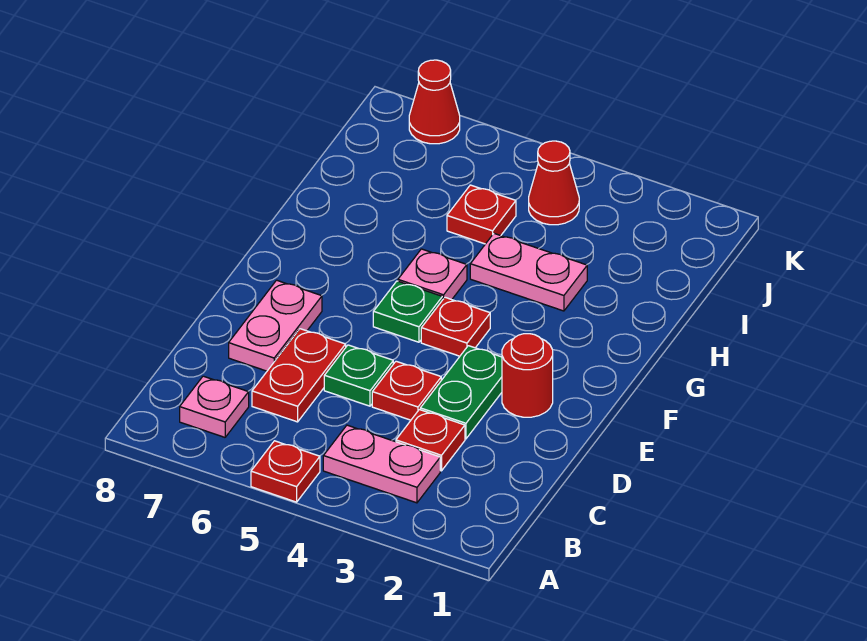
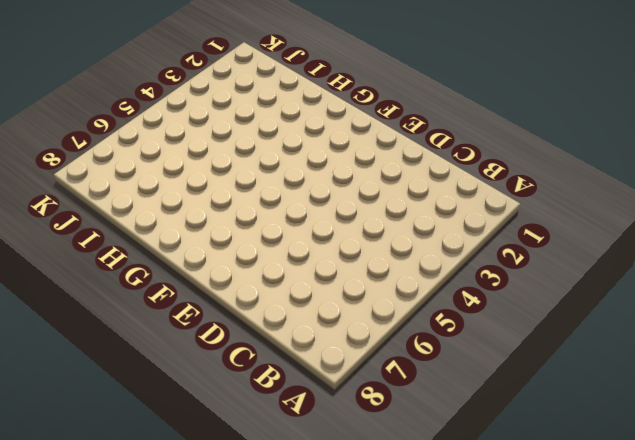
none -> red 1x1 plate [251,441,320,502]
none -> pink 1x2 plate [323,425,440,503]
none -> pink 1x1 plate [180,376,249,437]

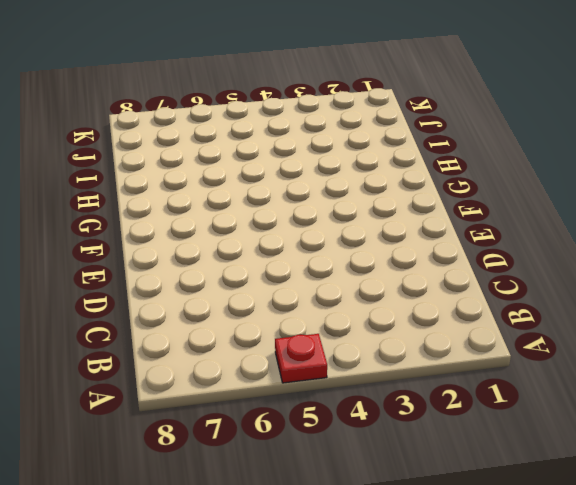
none -> pink 1x2 plate [323,425,440,503]
none -> pink 1x1 plate [180,376,249,437]
none -> red 1x1 plate [396,410,465,471]

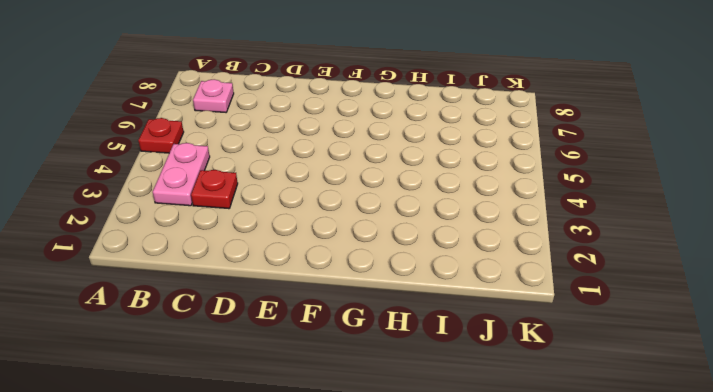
none -> red 1x2 plate [252,329,346,422]
none -> green 1x2 plate [420,346,502,439]
none -> red 1x1 plate [372,361,441,420]

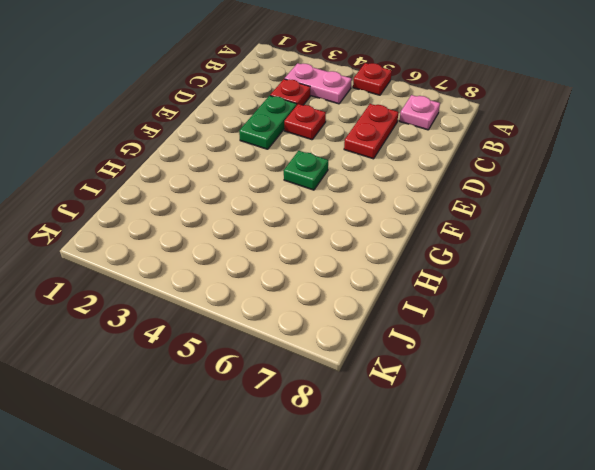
none -> green 1x1 plate [324,345,393,406]
none -> pink 1x2 plate [229,280,322,371]
none -> red 1x1 round brick [502,334,553,417]

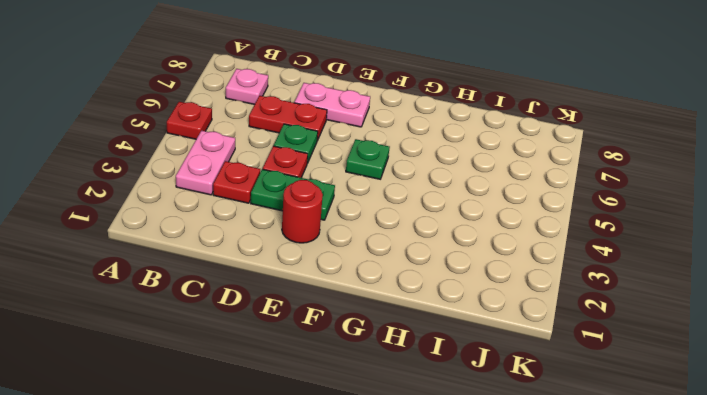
none -> red 1x1 plate [421,297,490,356]
none -> pink 1x1 plate [398,249,467,300]
none -> pink 1x2 plate [470,234,587,311]

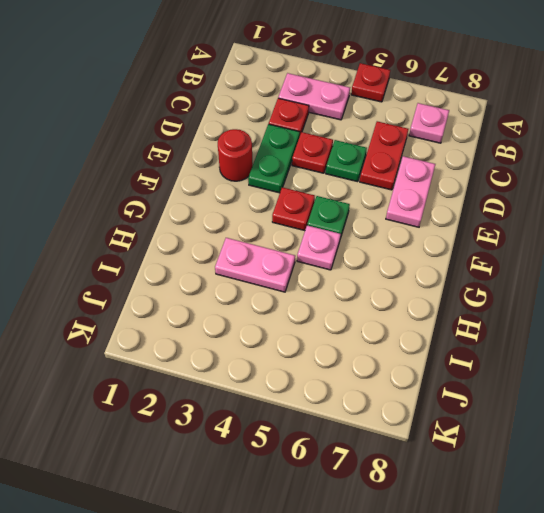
none -> red 1x1 plate [447,185,516,244]
none -> red 1x1 cone [529,141,579,225]
none -> red 1x1 cone [409,60,460,144]

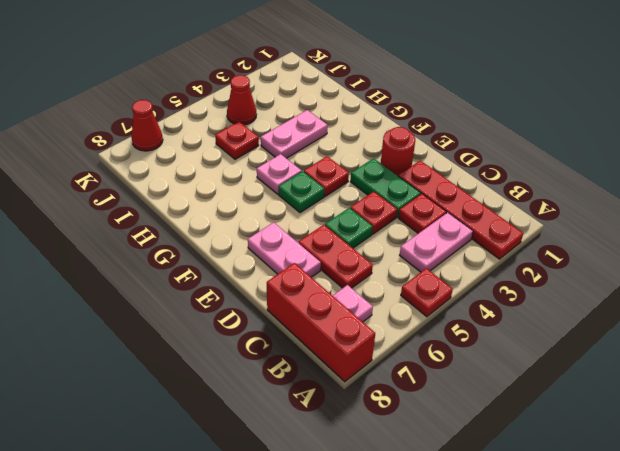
red 1x4 plate [398,161,523,259] -> none
red 1x3 brick [267,263,375,382] -> none

